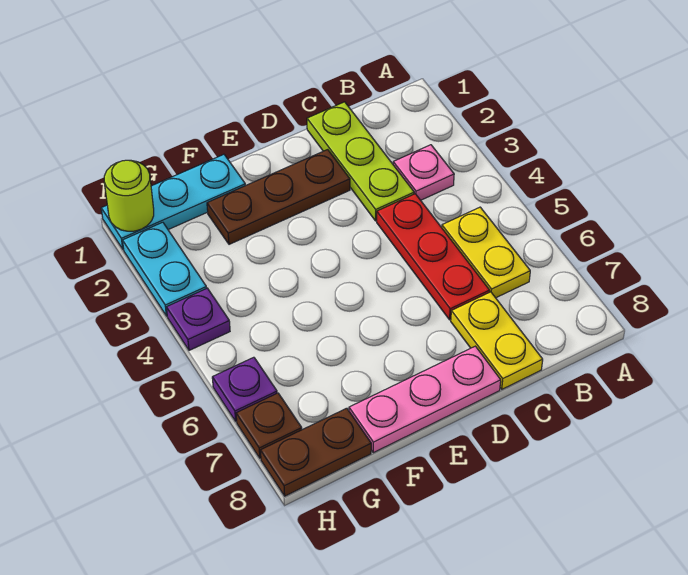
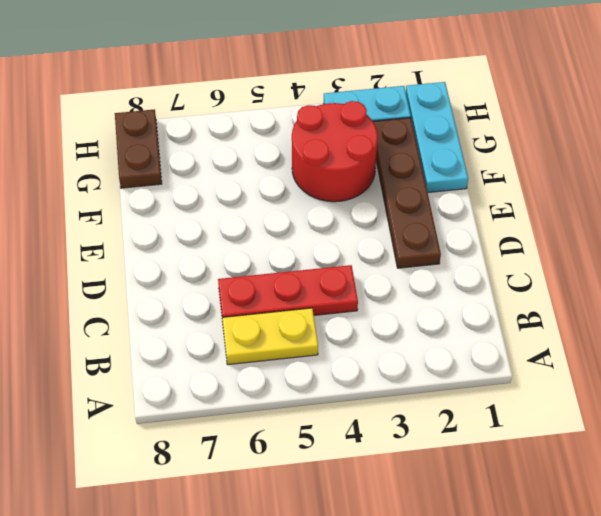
brown 1x4 plate [373,118,441,268] -> brown 1x3 plate [207,150,350,244]
red 2x2 round brick [292,101,378,202] -> none
none -> pink 1x1 plate [393,145,454,200]
none -> lime 1x3 plate [307,102,414,221]
none -> yellow 1x2 plate [451,292,543,389]

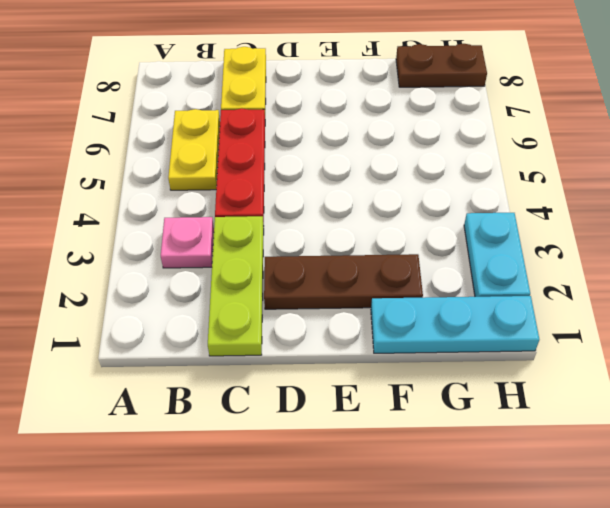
none -> pink 1x3 plate [349,346,501,453]
none -> purple 1x1 plate [166,288,230,350]
none -> purple 1x1 plate [212,357,277,421]

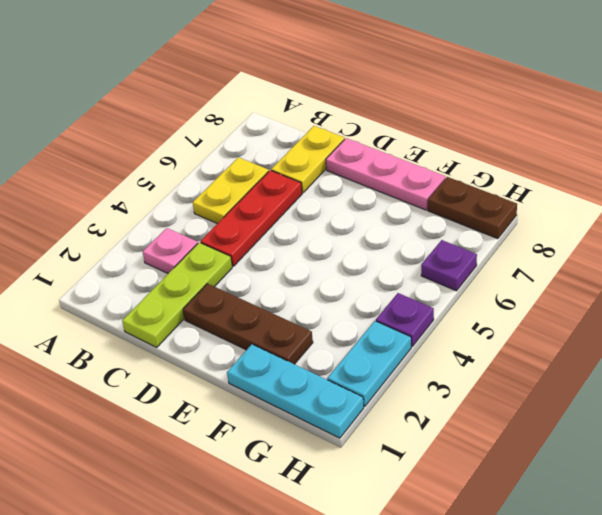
none -> brown 1x1 plate [236,393,302,458]
none -> lime 1x1 round brick [104,160,154,231]

